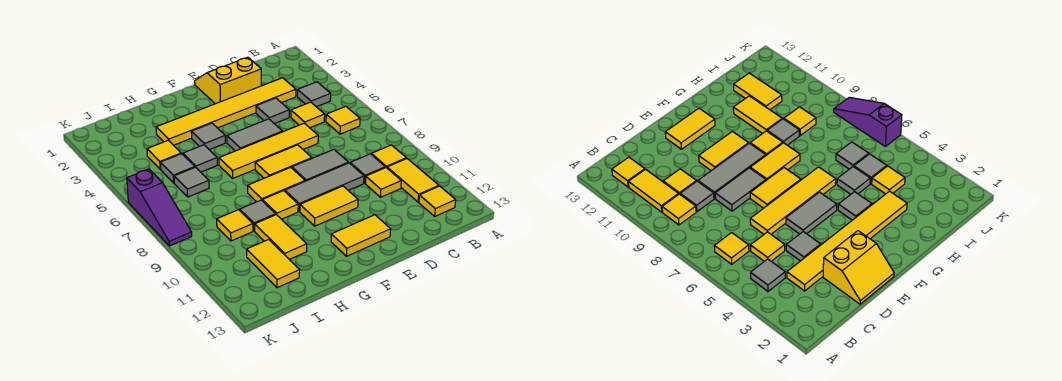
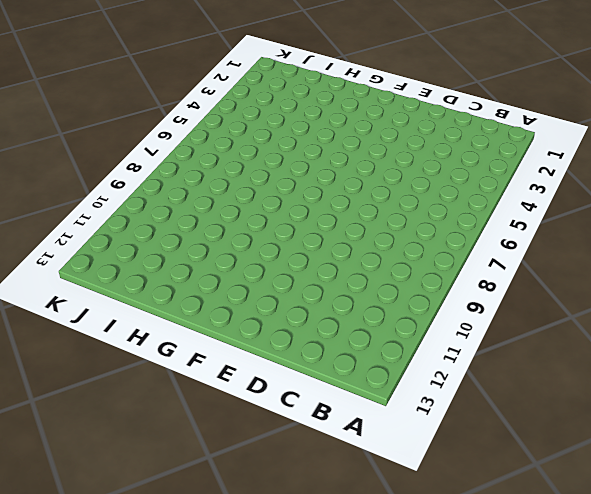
none -> grey 1x1 tile [297,82,331,107]
none -> yellow 1x1 tile [326,106,360,134]
none -> yellow 1x1 tile [371,145,406,168]
none -> yellow 1x2 tile [387,159,439,202]

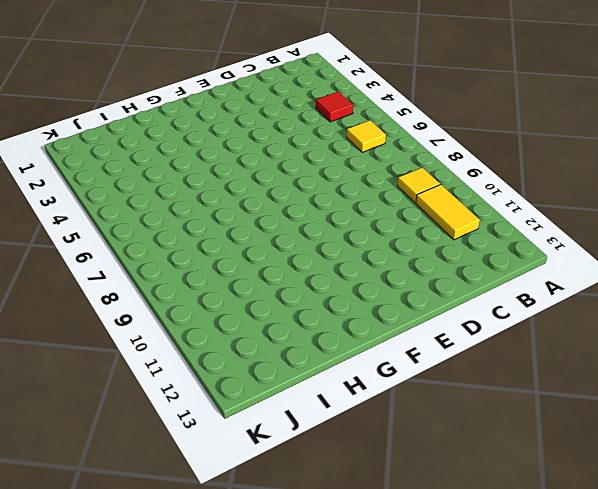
red 1x1 tile [316,91,353,122] -> grey 1x1 tile [297,82,331,107]
none -> yellow 1x1 tile [419,186,456,216]
none -> yellow 1x6 tile [156,78,296,145]
none -> yellow 1x1 tile [291,102,325,128]
none -> grey 1x1 tile [350,154,385,183]

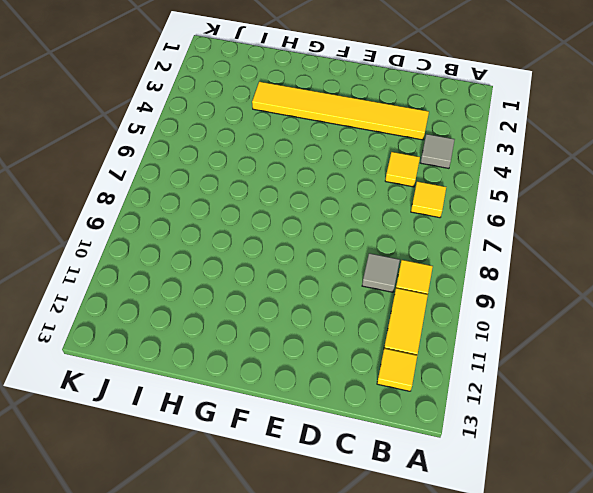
none -> yellow 1x1 tile [365,168,401,197]
none -> yellow 2x2 slope [195,57,261,104]
none -> grey 1x1 tile [256,98,289,124]
none -> yellow 1x4 tile [219,123,318,178]

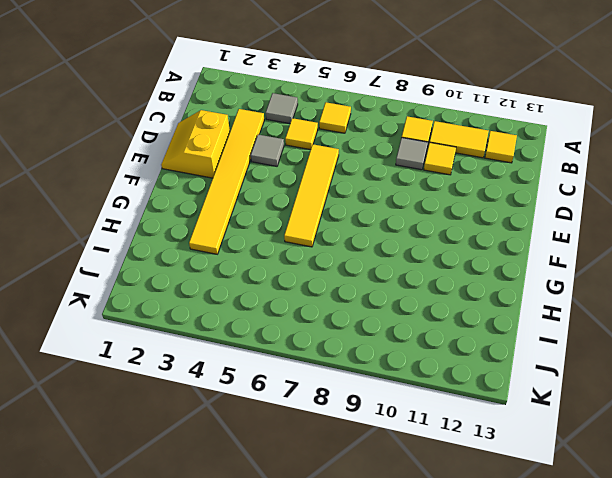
none -> grey 1x2 tile [292,150,348,181]
none -> grey 1x3 tile [285,163,364,211]
none -> grey 1x2 tile [227,119,282,151]
none -> yellow 1x2 tile [255,145,312,178]

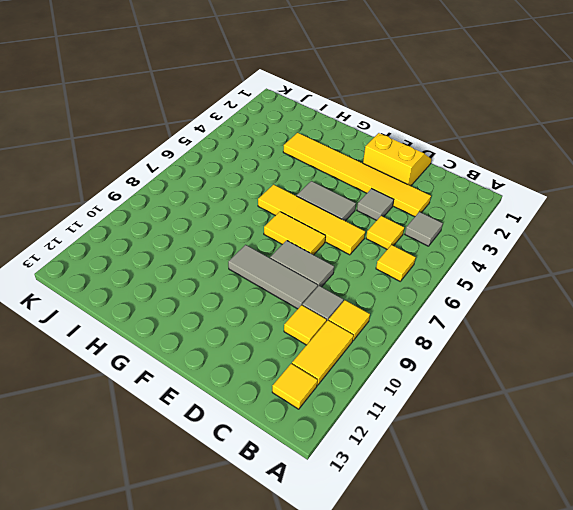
none -> yellow 1x2 tile [300,186,358,226]
none -> yellow 1x2 tile [331,215,391,256]
none -> yellow 1x2 tile [248,167,305,202]
none -> grey 1x1 tile [191,123,225,150]

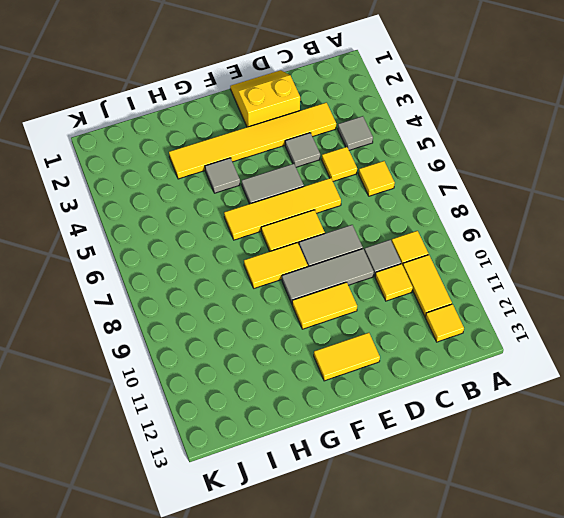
none -> yellow 1x1 tile [262,191,298,219]
none -> grey 1x1 tile [183,145,217,172]
none -> grey 1x1 tile [240,200,276,231]
none -> yellow 1x2 tile [255,215,307,259]

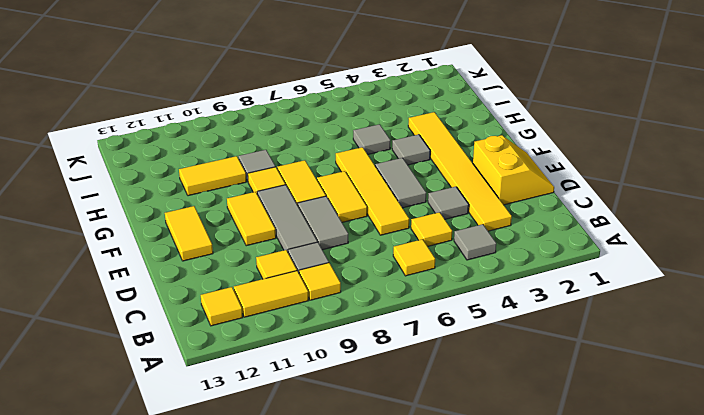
none -> yellow 1x1 tile [147,140,181,169]
none -> grey 1x1 tile [160,154,195,183]
none -> grey 1x1 tile [174,167,209,197]
none -> yellow 1x1 tile [217,210,253,241]

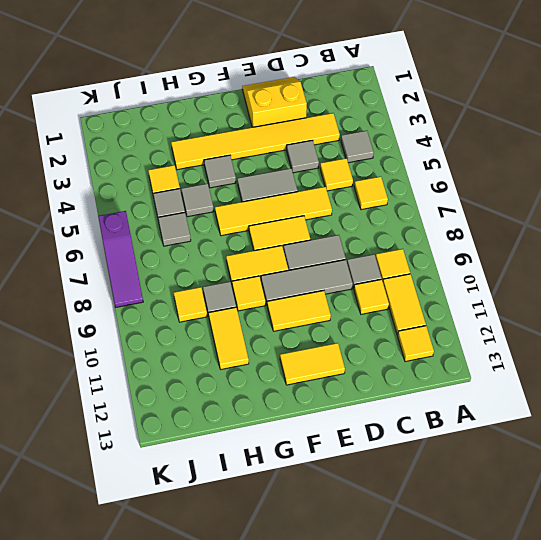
none -> yellow 1x2 tile [247,239,300,288]

